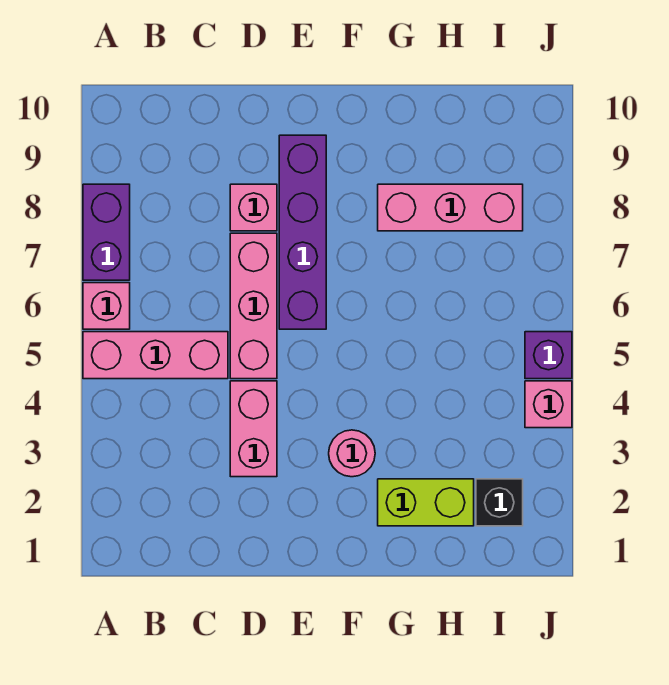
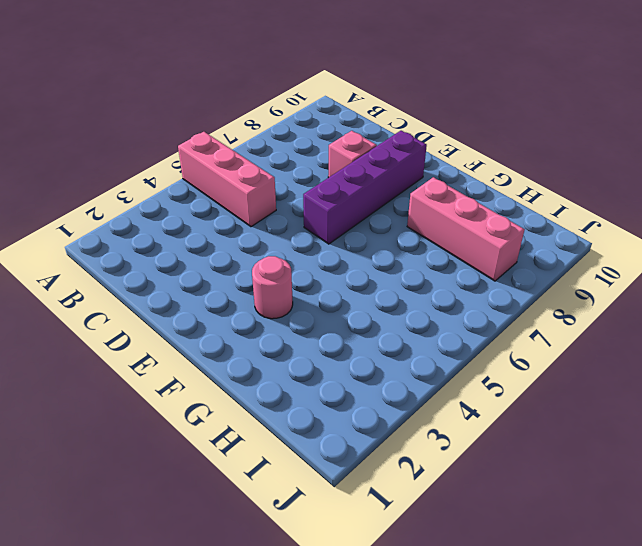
none -> pink 1x1 brick [83,283,130,329]
none -> purple 1x2 brick [83,184,130,280]
none -> pink 1x2 brick [230,381,277,477]

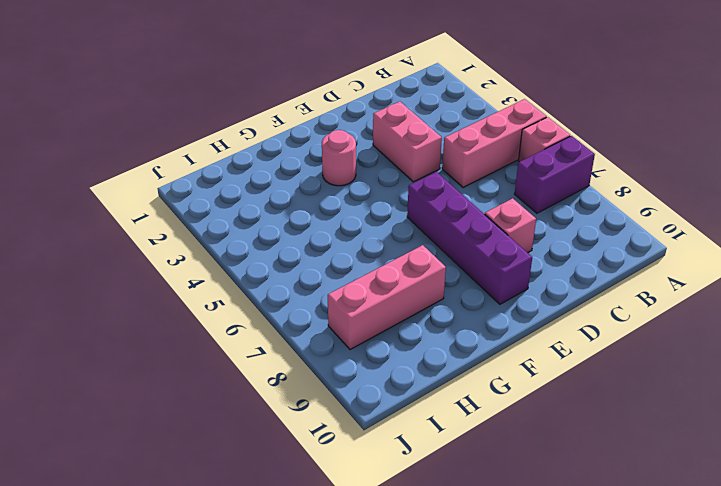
purple 1x2 brick [515,136,595,213] -> purple 1x2 brick turned to [83,184,130,280]
none -> pink 1x3 brick [230,233,277,379]
none -> lime 1x2 brick [378,479,474,526]
none -> black 1x1 brick [476,479,523,526]

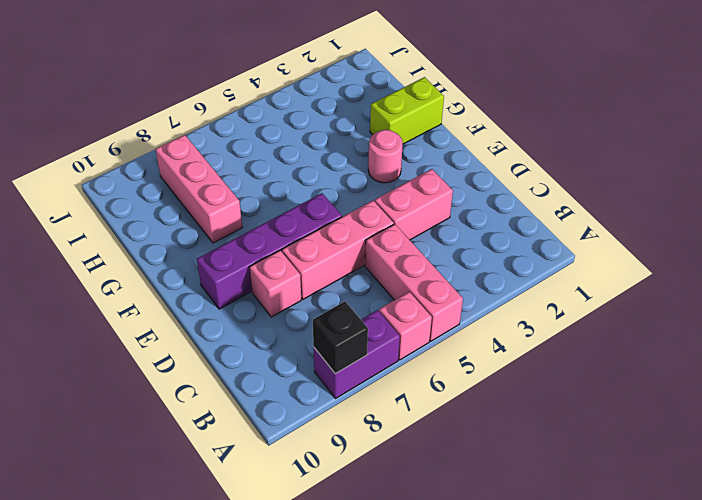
black 1x1 brick [313,301,368,374] -> black 1x1 brick moved to [476,479,523,526]
lime 1x2 brick [370,77,444,144] -> lime 1x2 brick turned to [378,479,474,526]
none -> pink 1x1 brick [525,381,572,428]
none -> purple 1x1 brick [525,332,572,379]

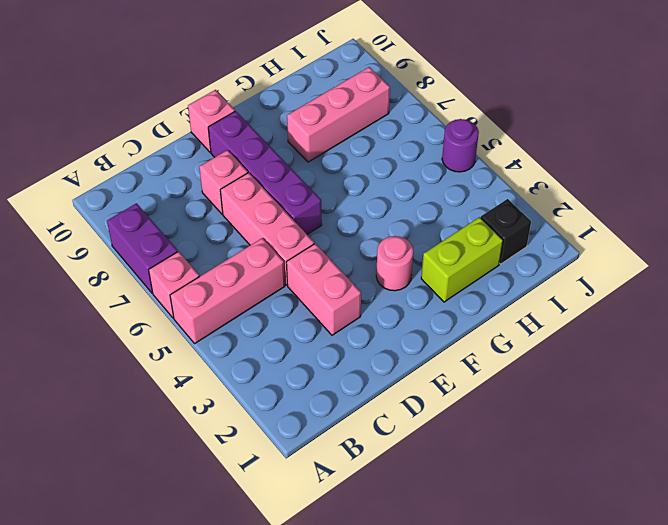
pink 1x1 brick [188,90,235,152] -> pink 1x1 brick moved to [525,381,572,428]
purple 1x1 round brick [442,119,479,172] -> purple 1x1 brick [525,332,572,379]

